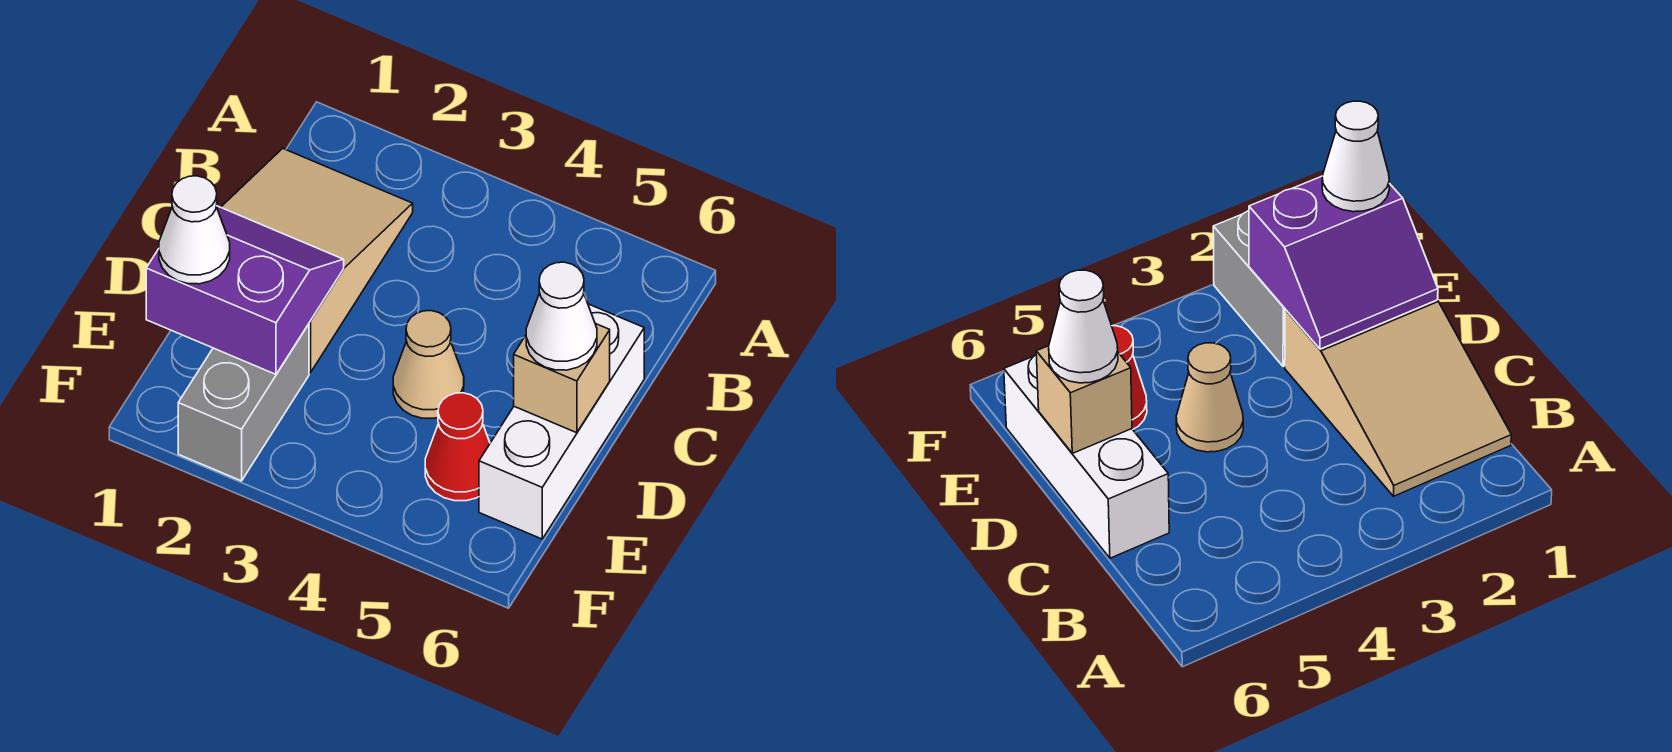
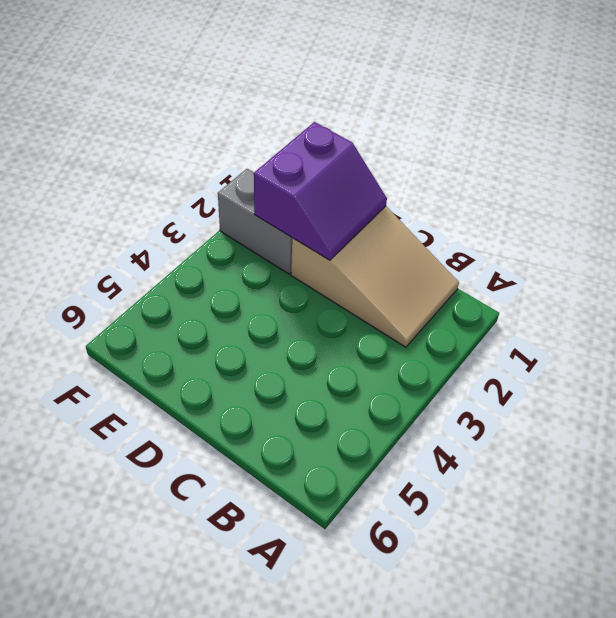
none -> white 1x3 brick [479,304,644,539]
none -> tan 1x1 cone [393,311,464,418]

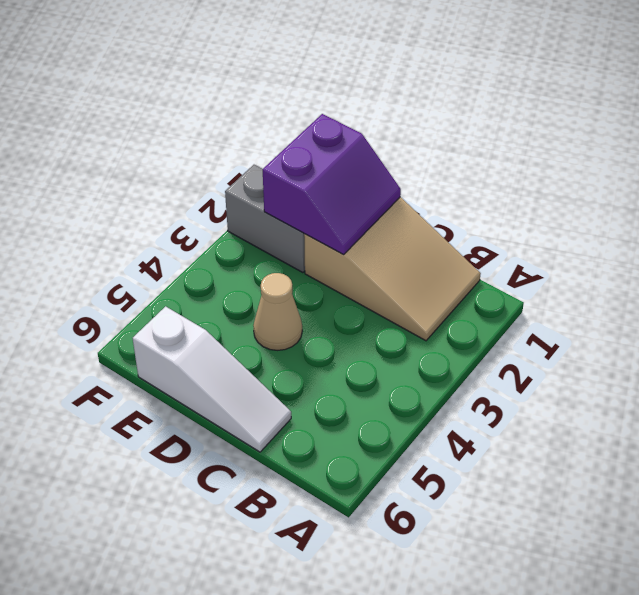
white 1x3 slope [133,306,291,452] -> white 1x3 brick [479,304,644,539]
none -> red 1x1 cone [425,393,490,501]
none -> tan 1x1 brick [514,324,610,433]

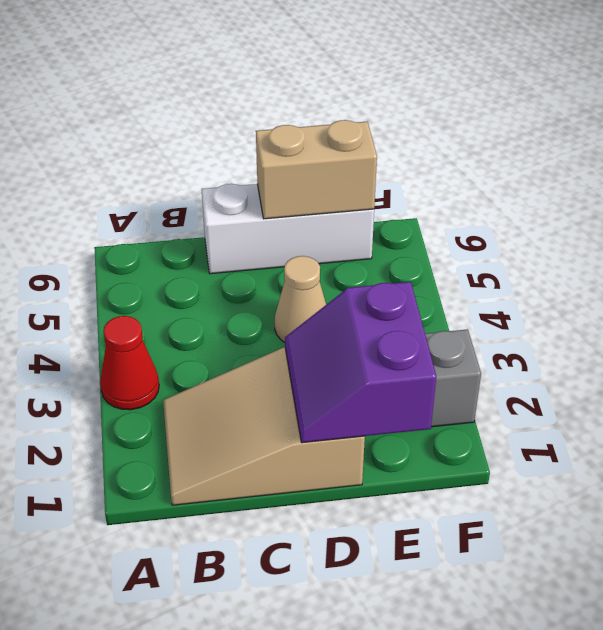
red 1x1 cone [100,316,159,410] -> red 1x1 cone moved to [425,393,490,501]
tan 1x2 brick [256,120,377,219] -> tan 1x1 brick [514,324,610,433]
none -> white 1x1 cone [526,262,597,370]
none -> white 1x1 cone [159,176,230,284]

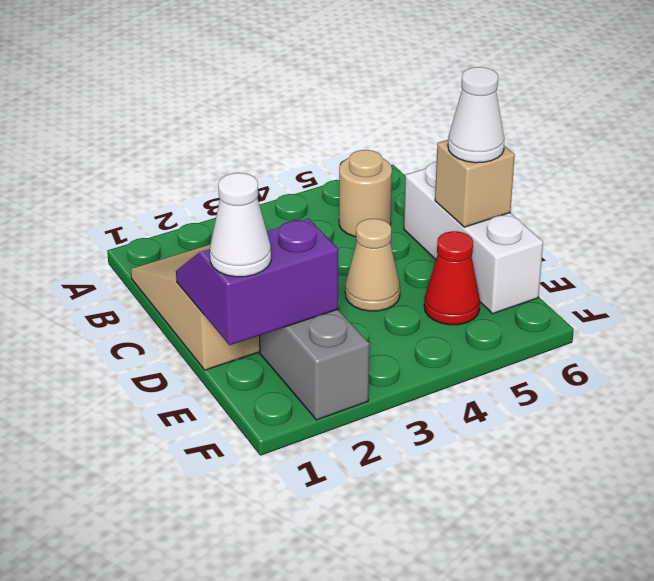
tan 1x1 round brick [339,150,392,237] -> none

